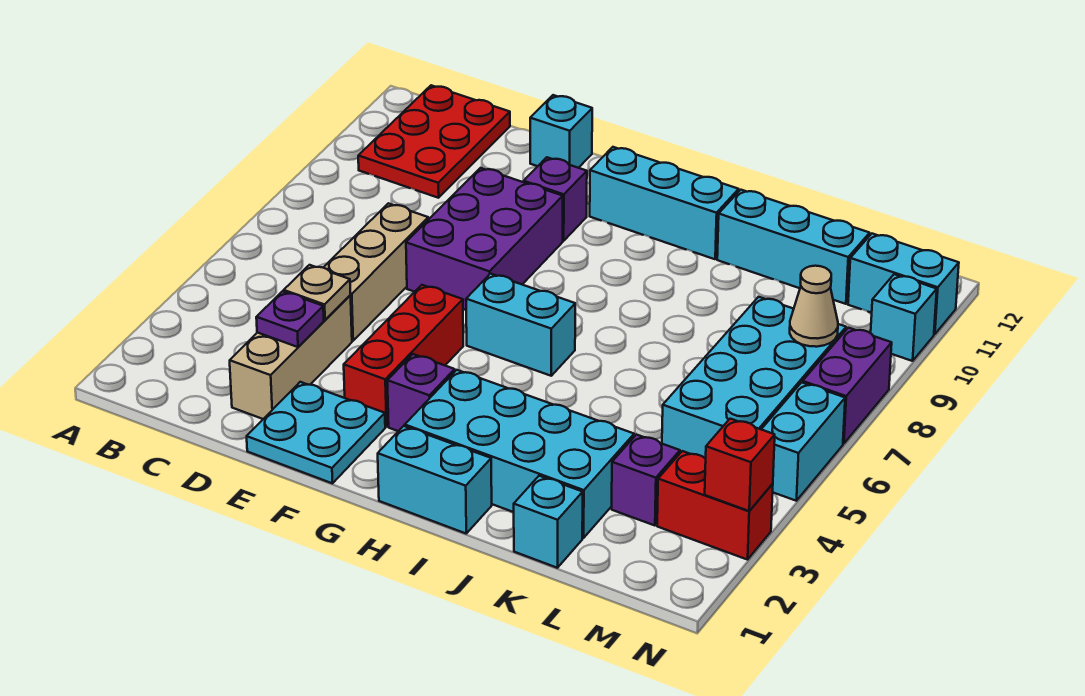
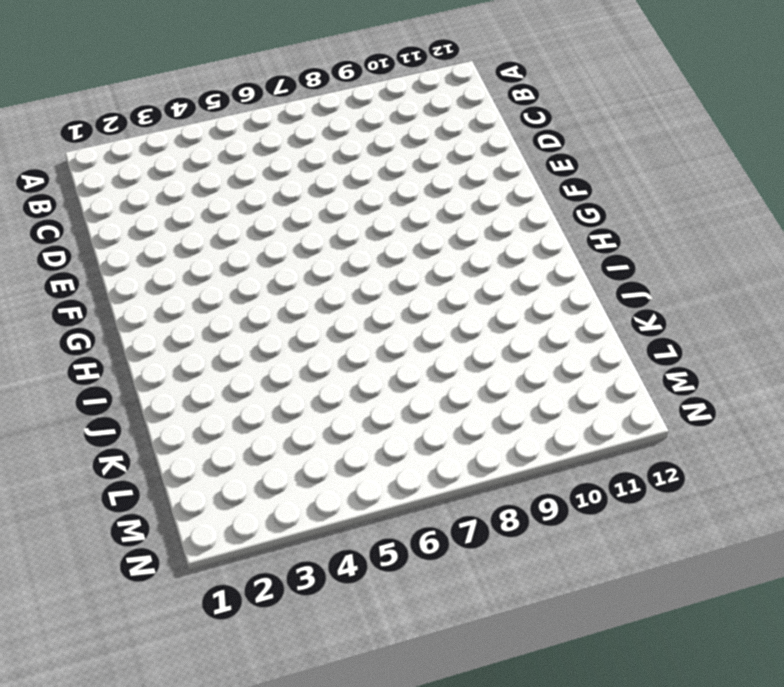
none -> red 2x3 plate [358,85,510,198]
none -> tan 1x3 brick [230,296,352,419]
none -> tan 1x3 brick [323,203,428,341]

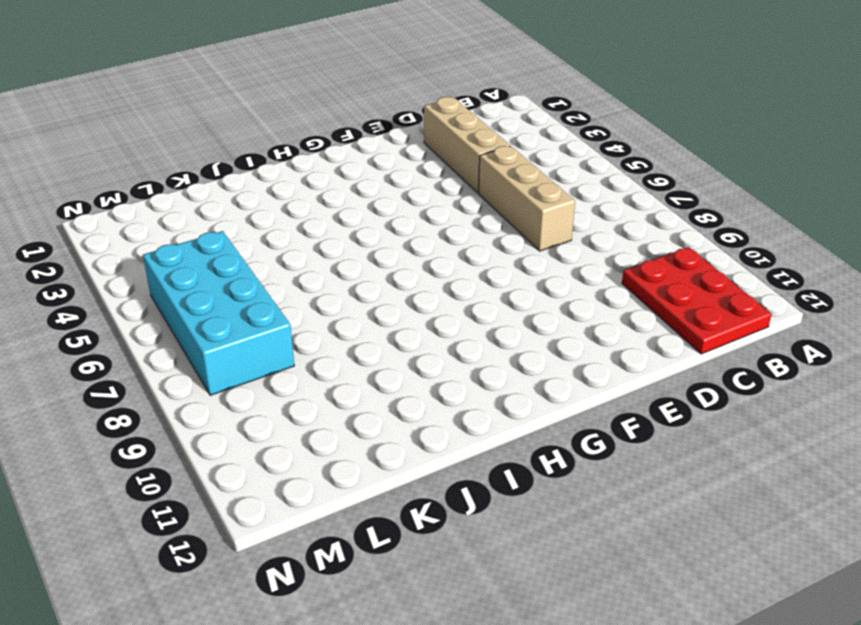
none -> cyan 2x2 plate [247,382,385,483]
none -> purple 2x3 brick [406,168,563,310]
none -> cyan 1x1 brick [530,95,592,168]

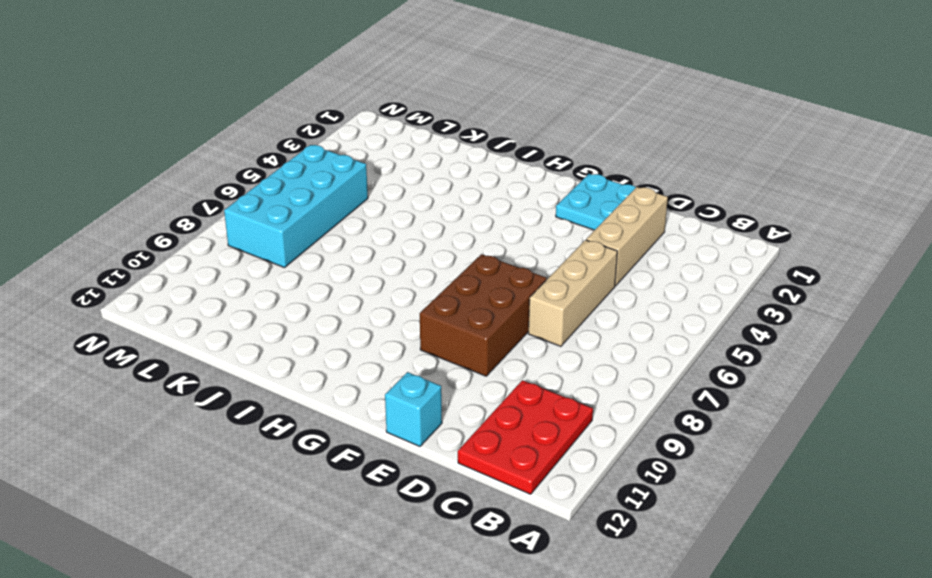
brown 2x3 brick [420,254,547,376] -> purple 2x3 brick [406,168,563,310]
none -> red 1x3 brick [344,285,463,427]
none -> purple 1x1 brick [524,157,587,241]
none -> purple 1x1 brick [387,354,455,431]

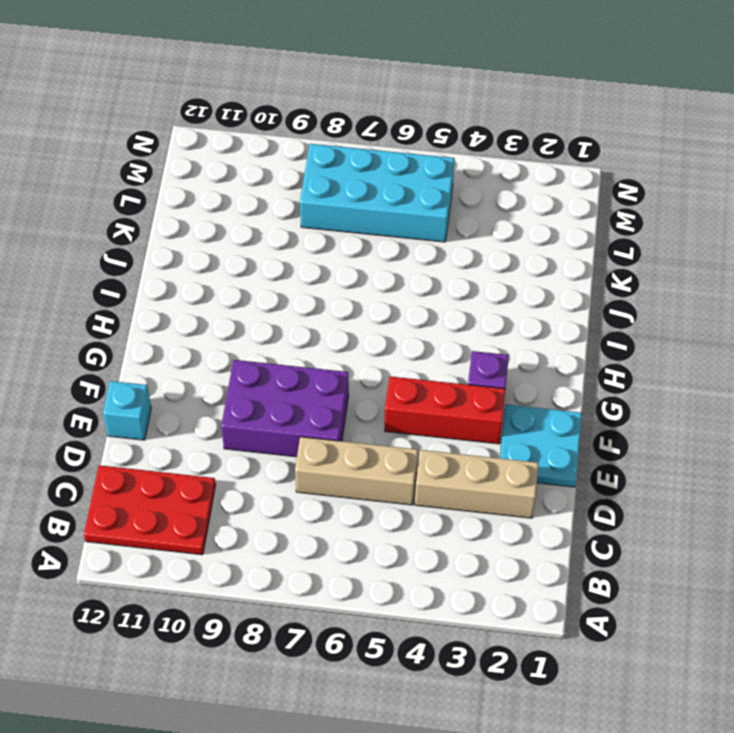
none -> purple 1x1 brick [524,157,587,241]
none -> cyan 1x2 brick [466,274,575,376]
none -> cyan 1x3 brick [590,147,739,259]

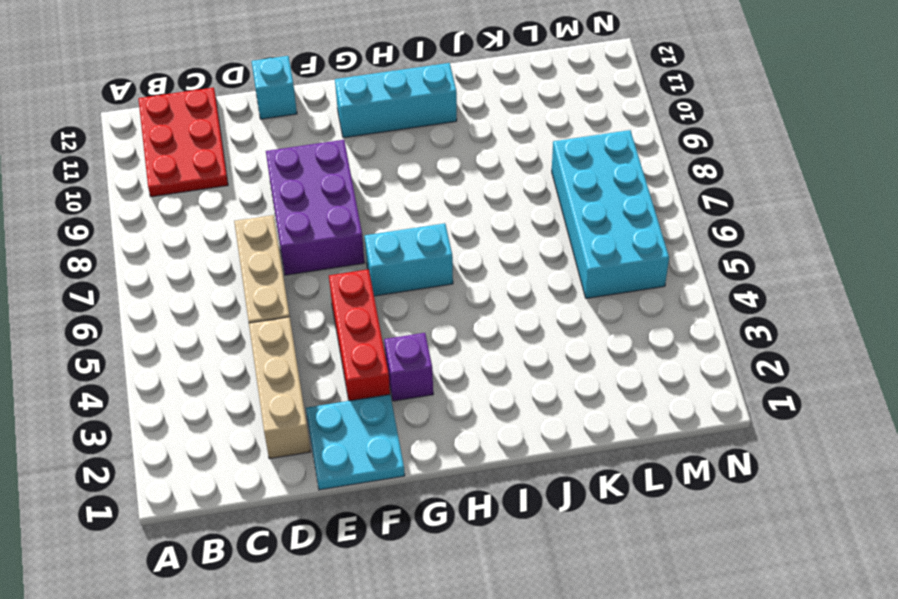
none -> purple 1x1 brick [524,157,587,241]
none -> cyan 1x2 brick [378,426,492,533]
none -> cyan 2x4 brick [405,370,634,538]

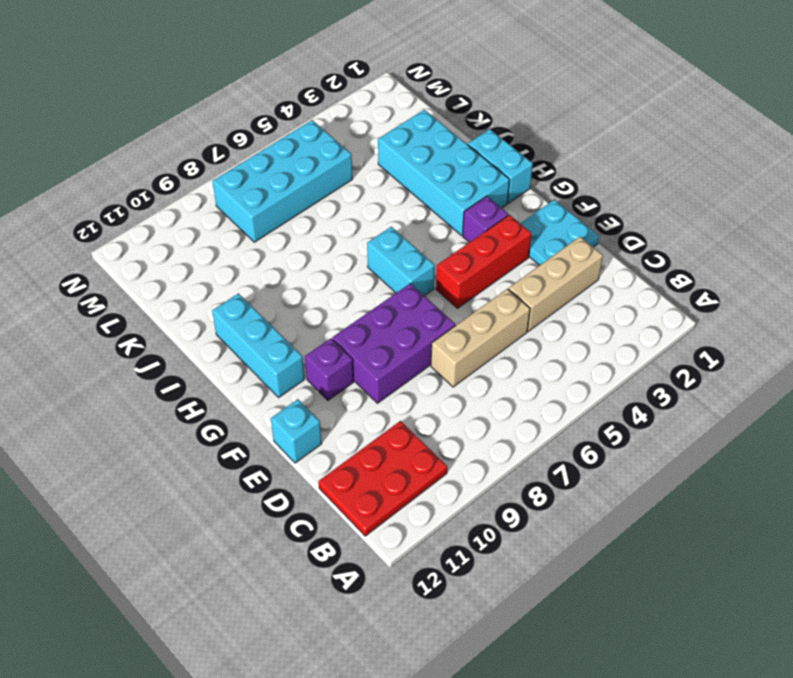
none -> cyan 1x3 brick [717,190,870,304]
none -> cyan 1x1 brick [514,476,583,568]
none -> purple 1x1 brick [612,434,680,526]

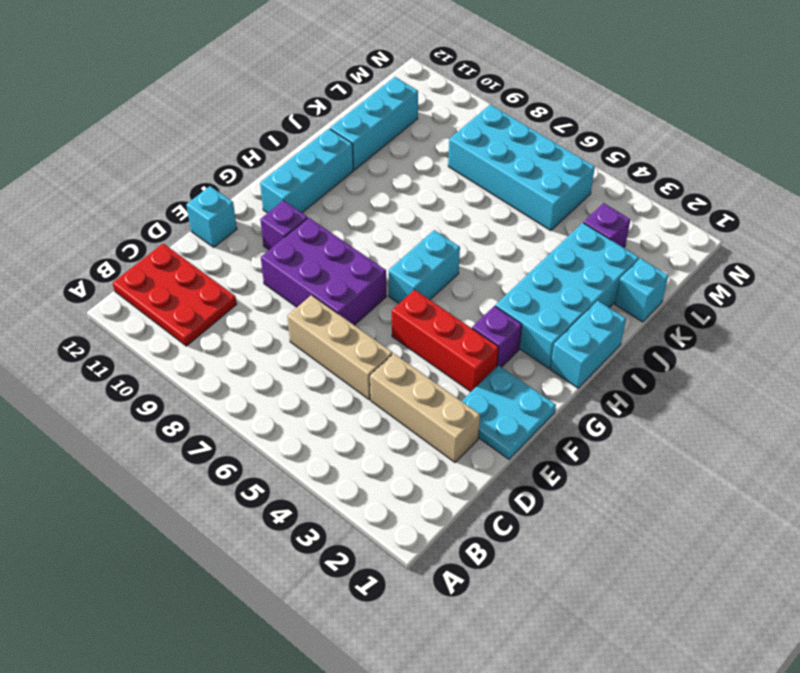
none -> red 1x2 brick [657,451,773,560]
none -> cyan 1x2 brick [848,234,959,334]
none -> cyan 1x2 brick [761,382,845,501]

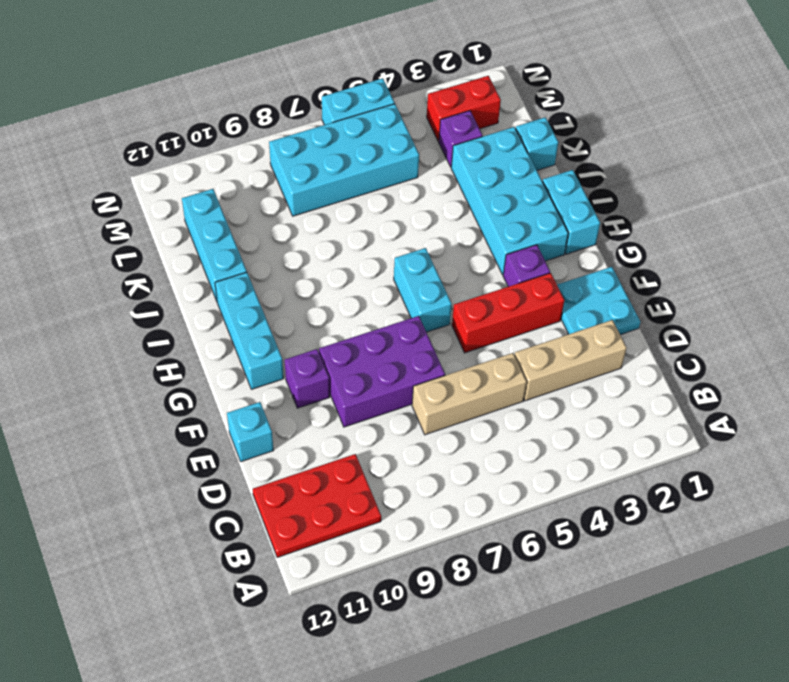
red 1x2 brick [427,76,501,141] -> red 1x2 brick turned to [657,451,773,560]
none -> cyan 1x2 brick [848,234,959,334]
none -> purple 1x2 brick [803,328,892,444]
none -> cyan 1x1 brick [871,274,937,361]

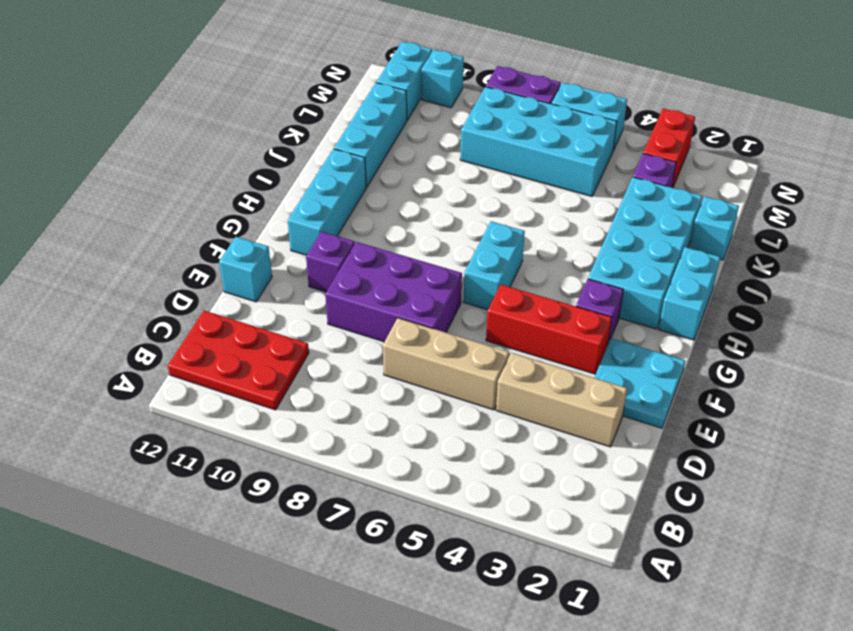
none -> purple 1x1 plate [256,291,324,347]
none -> tan 1x1 plate [284,265,351,320]
none -> tan 1x1 cone [790,266,838,347]

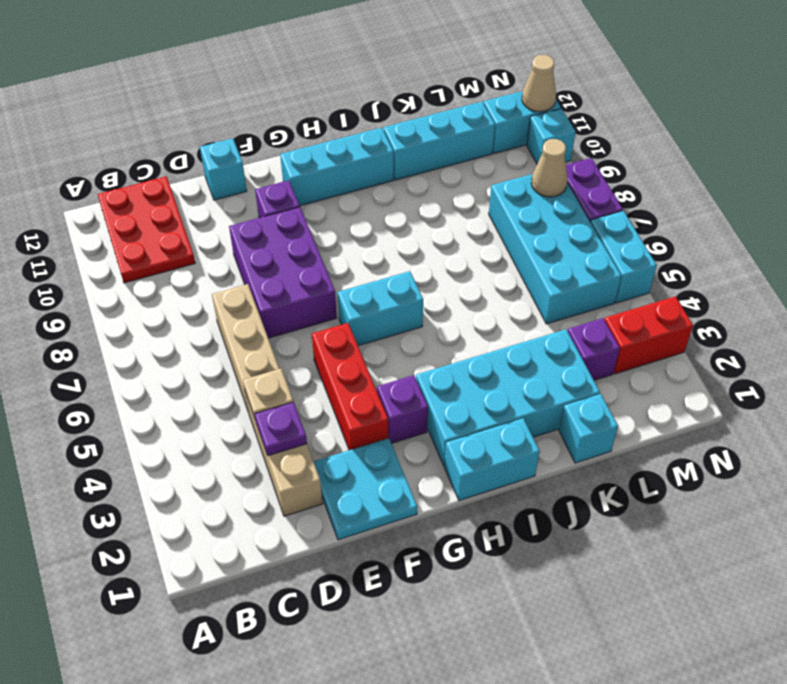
tan 1x1 cone [522,55,556,112] -> none
none -> red 1x1 brick [705,419,775,511]

